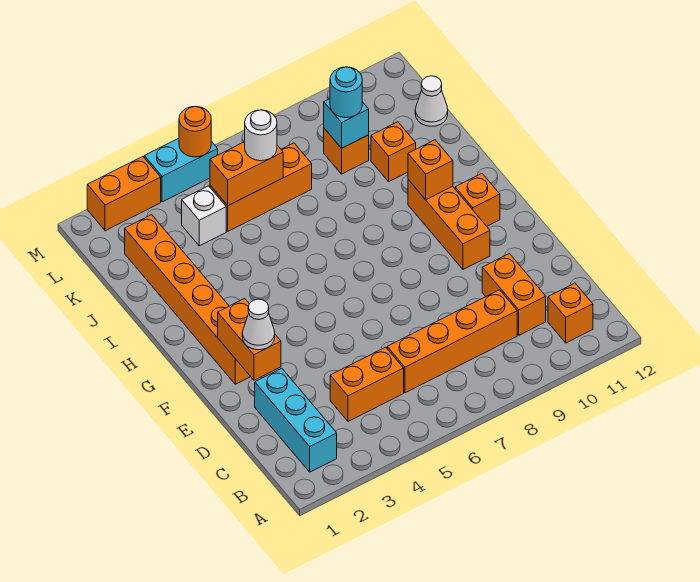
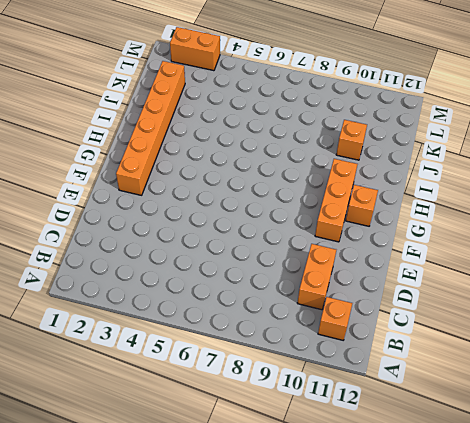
none -> cyan 1x3 brick [255,368,337,472]
none -> orange 1x2 brick [330,347,404,421]
none -> orange 1x4 brick [387,290,517,393]

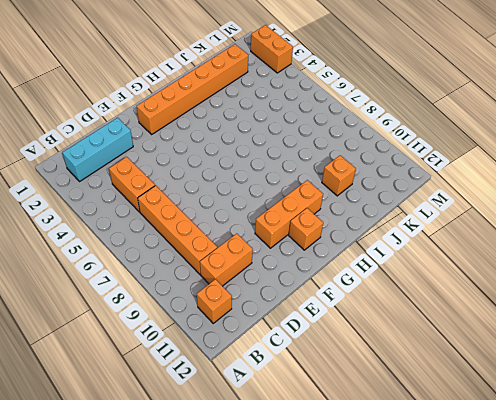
none -> white 1x1 brick [182,186,226,246]
none -> orange 1x3 brick [210,143,312,231]
none -> orange 1x1 brick [324,128,369,174]

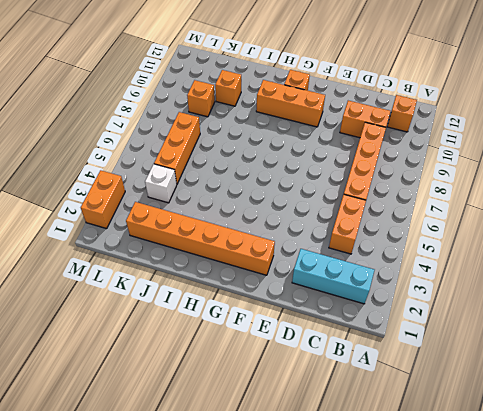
none -> white 1x1 cone [415,76,448,126]
none -> cyan 1x2 brick [144,138,218,202]
none -> orange 1x2 brick [218,298,281,380]

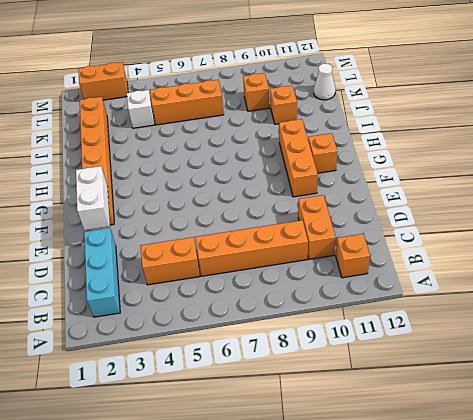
white 1x2 brick [76,166,110,230] -> orange 1x2 brick [218,298,281,380]
none -> cyan 1x2 brick [144,138,218,202]
none -> orange 1x1 brick [408,140,453,200]
none -> orange 1x2 brick [210,142,283,205]

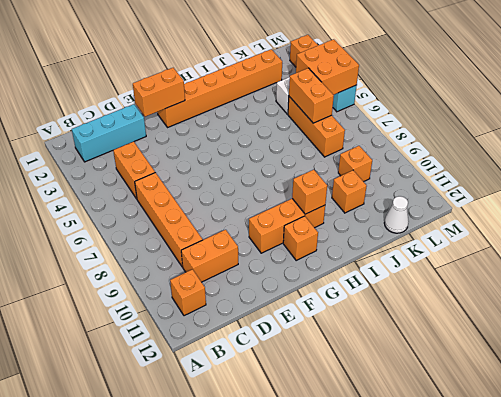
orange 2x2 brick [296,39,359,95] -> orange 1x1 round brick [179,107,211,157]
none -> cyan 1x1 brick [324,99,369,148]
none -> white 1x1 cone [242,299,275,350]
none -> white 1x1 round brick [245,110,277,161]

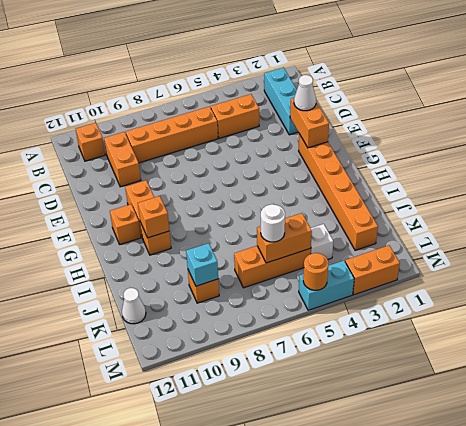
none -> orange 1x1 brick [371,122,416,182]
none -> cyan 1x1 round brick [330,67,362,118]

